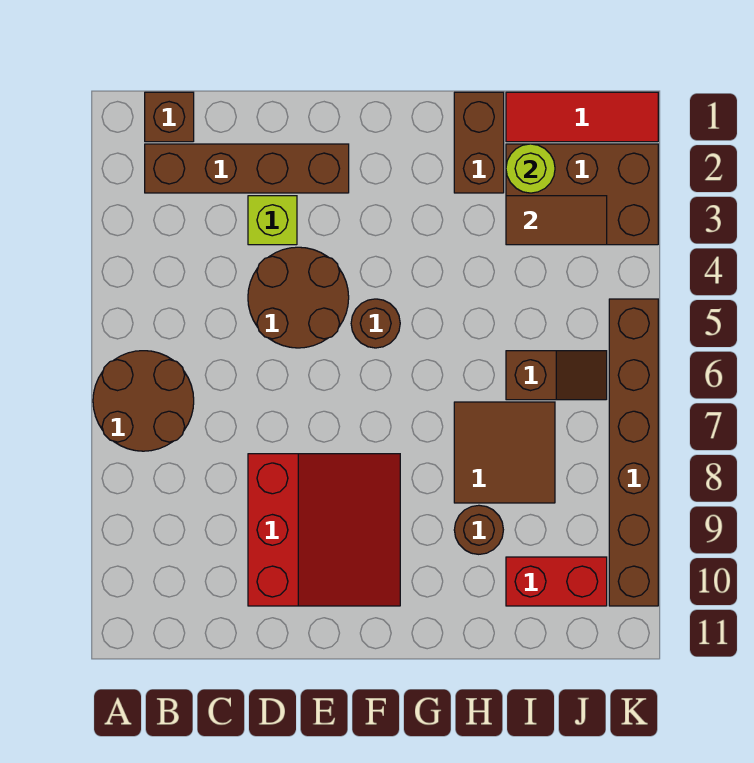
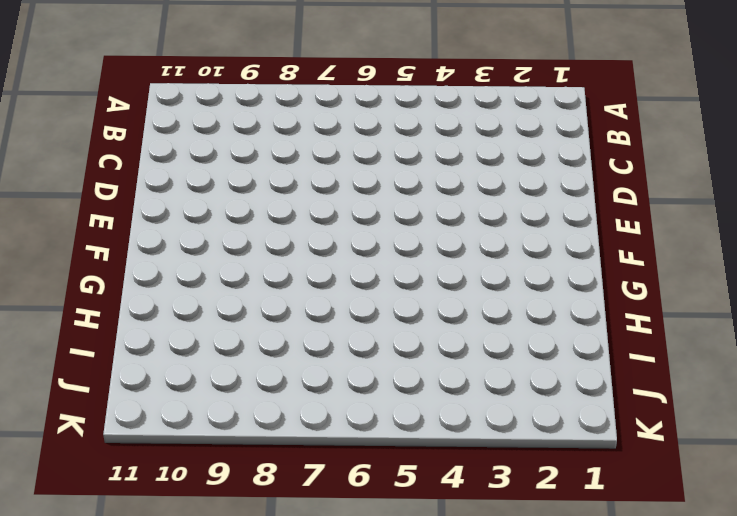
none -> brown 2x2 round brick [93,351,194,451]
none -> brown 1x1 brick [145,92,194,142]
none -> brown 1x4 brick [145,144,349,193]

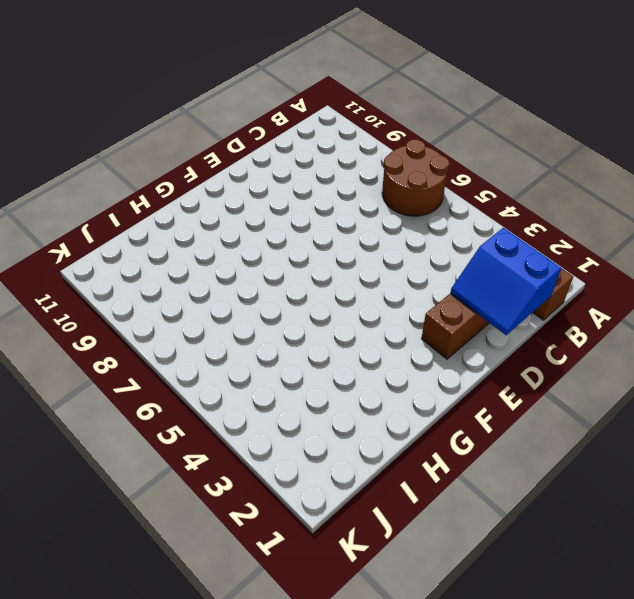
blue 2x2 slope [451,228,561,335] -> none
none -> lime 1x1 brick [248,196,297,245]
none -> brown 2x2 round brick [248,247,349,348]
none -> red 3x3 slope [248,454,400,606]

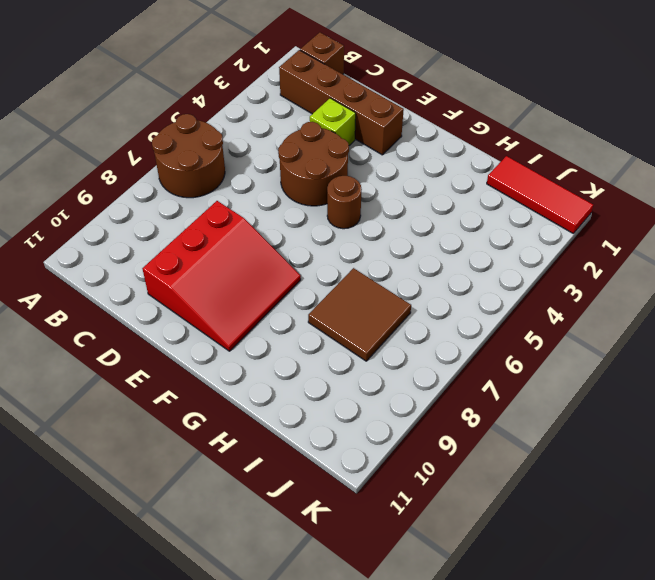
none -> brown 1x2 brick [454,92,504,193]
none -> brown 1x1 round brick [454,505,503,554]
none -> brown 2x3 brick [506,144,658,245]

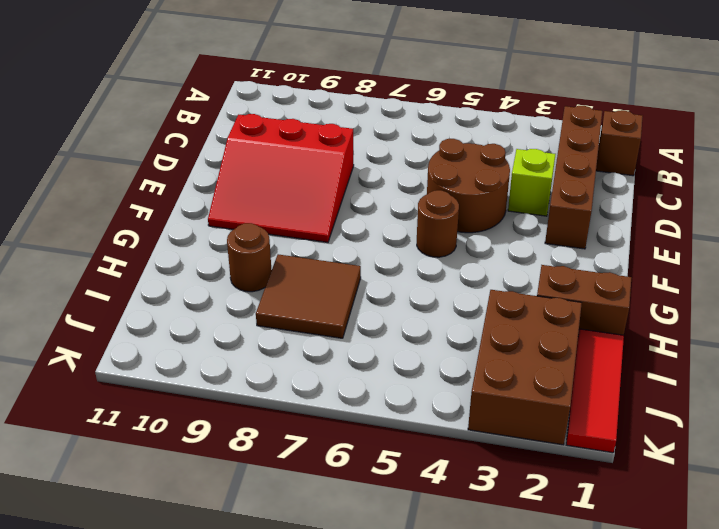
none -> brown 2x2 round brick [93,351,194,451]
none -> brown 1x2 slope [506,351,607,400]
none -> red 1x2 brick [506,557,607,606]

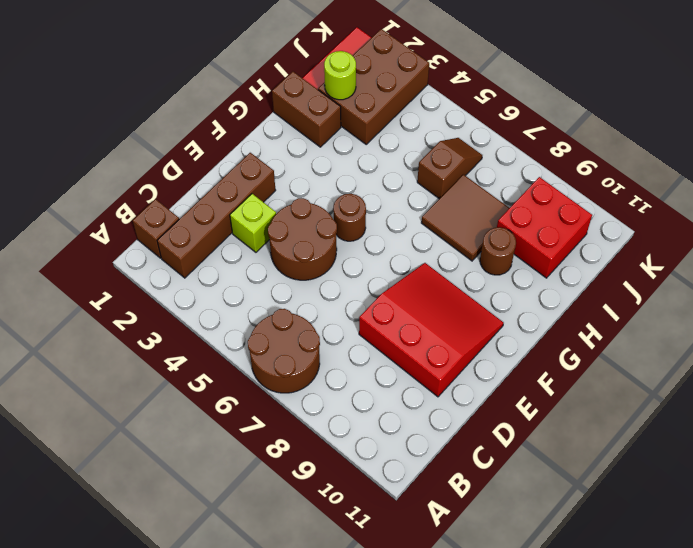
red 2x2 brick [497,177,592,278] -> red 1x2 brick [506,557,607,606]
none -> brown 1x6 brick [609,299,658,606]
none -> brown 1x2 tile [506,196,607,245]

